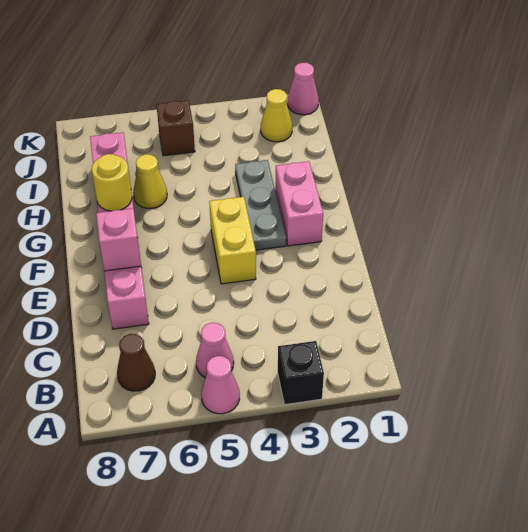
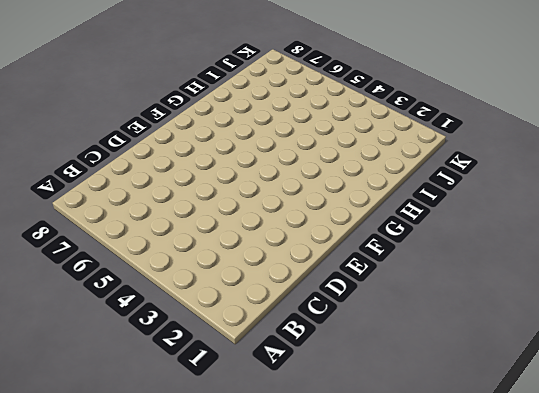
none -> black 1x1 brick [278,341,324,405]
none -> pink 1x1 cone [201,356,240,414]
none -> pink 1x1 cone [196,323,234,378]

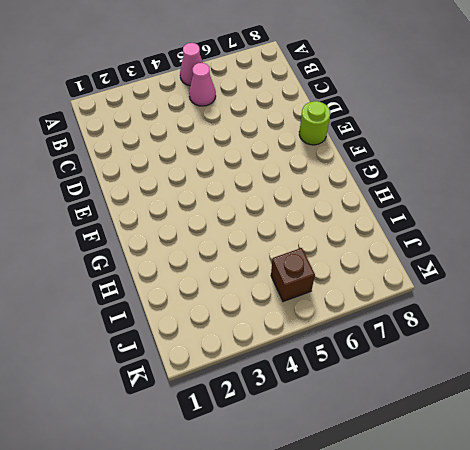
lime 1x1 round brick [299,101,330,145] -> none
none -> black 1x1 brick [278,341,324,405]
none -> brown 1x1 cone [117,334,155,391]
none -> pink 1x6 brick [90,132,149,329]

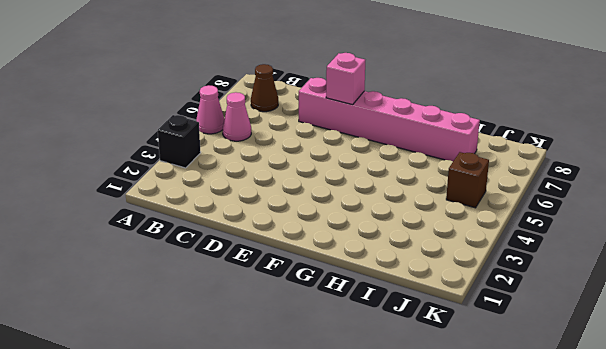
none -> yellow 1x2 brick [209,197,256,284]
none -> pink 1x2 brick [275,161,323,246]
none -> grey 1x3 plate [235,160,286,250]

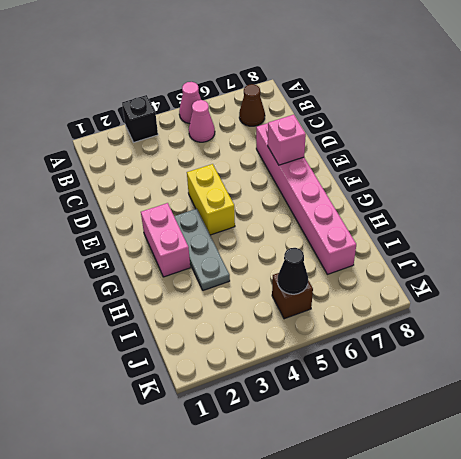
black 1x1 cone [278,248,308,294] -> none
none -> yellow 1x1 cone [133,154,167,208]
none -> yellow 1x1 cone [261,89,292,142]
none -> pink 1x1 cone [288,63,319,115]

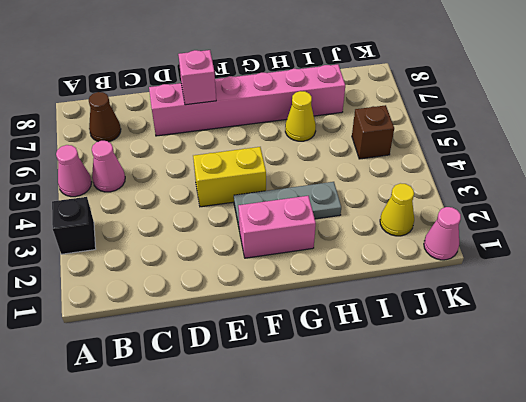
none -> yellow 1x1 round brick [92,154,132,211]

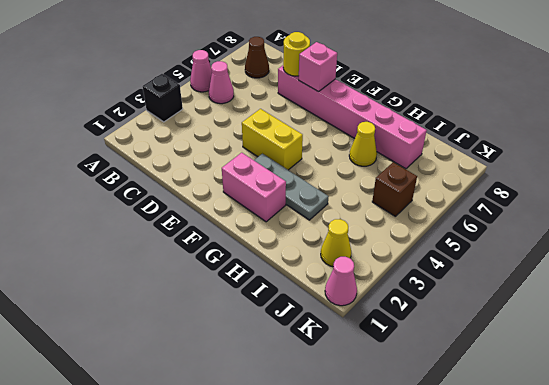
yellow 1x1 round brick [283,32,310,76] -> yellow 1x1 round brick moved to [92,154,132,211]

